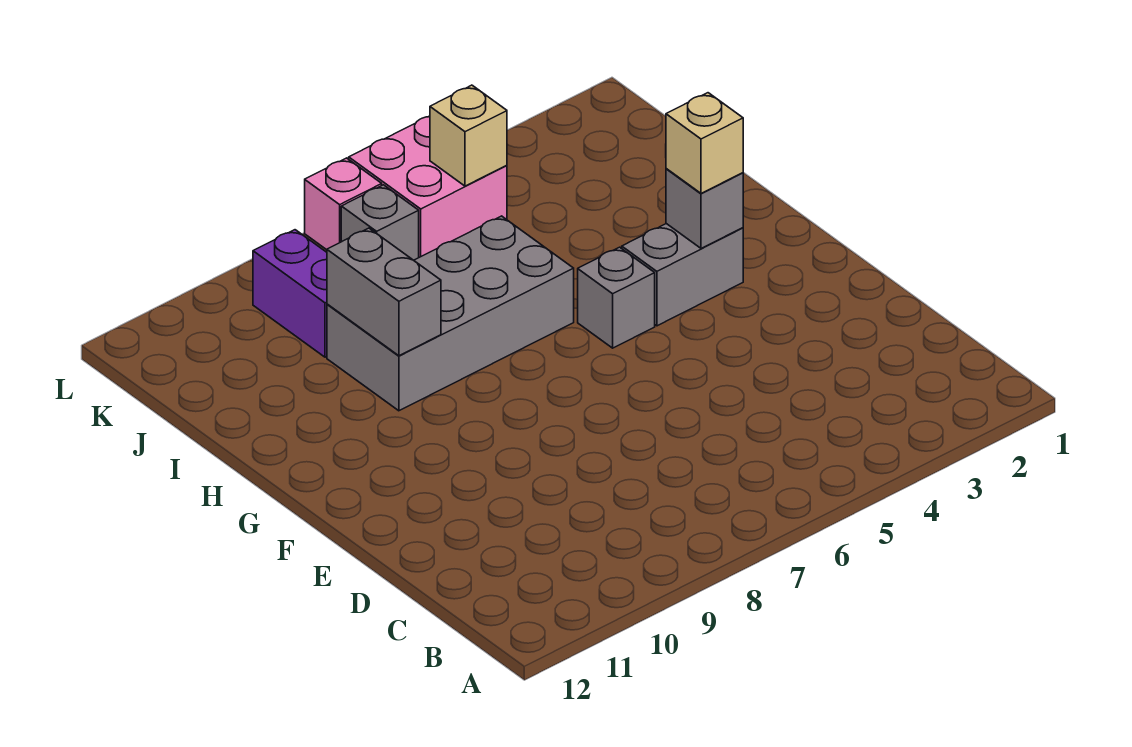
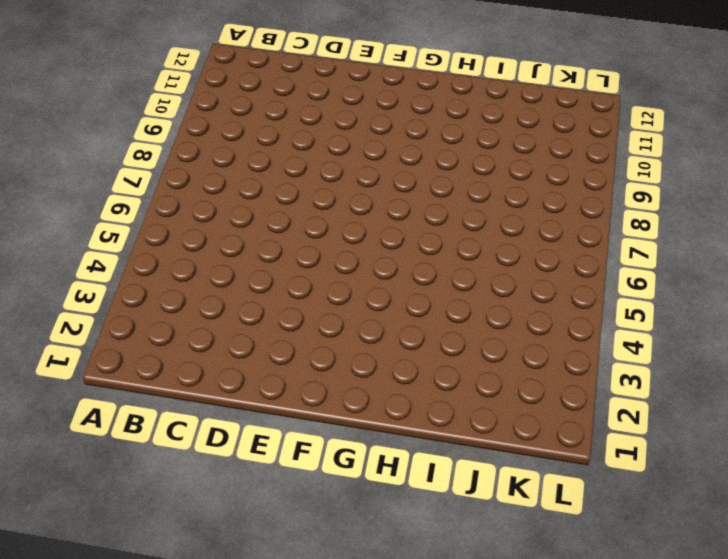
none -> grey 1x2 brick [622,224,743,326]
none -> grey 1x1 brick [578,247,655,348]

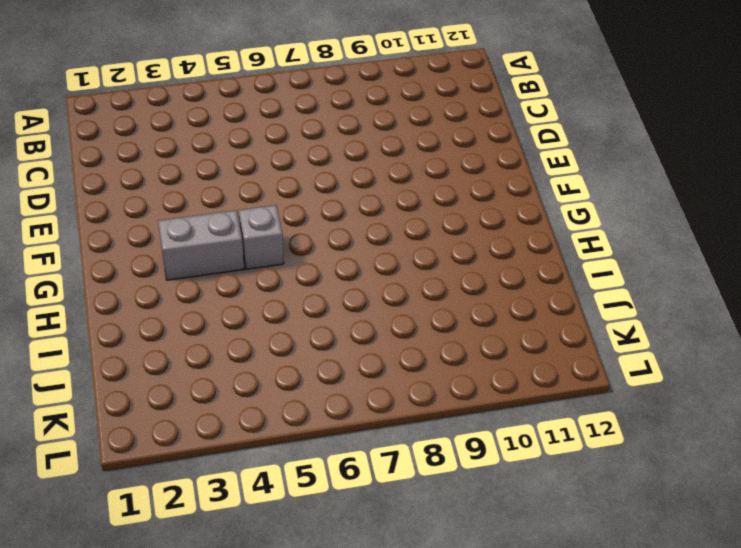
none -> grey 2x4 brick [327,216,574,411]
none -> purple 1x2 brick [253,230,327,357]

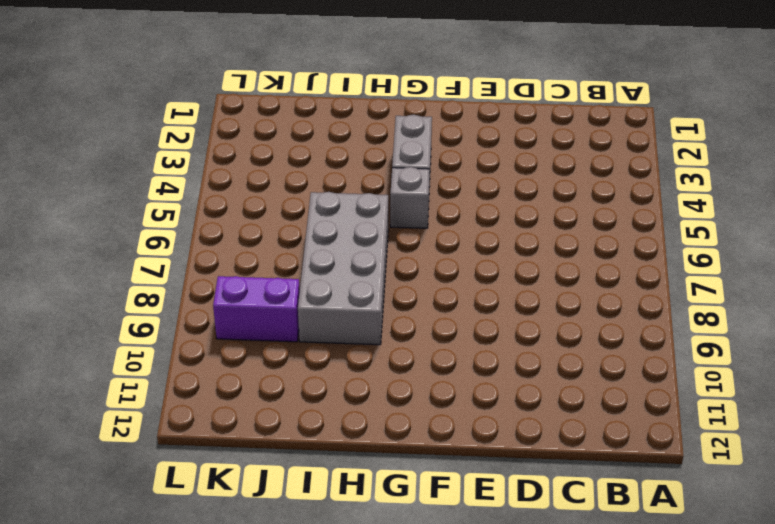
none -> pink 2x2 brick [349,116,507,257]
none -> grey 1x1 brick [341,185,419,260]

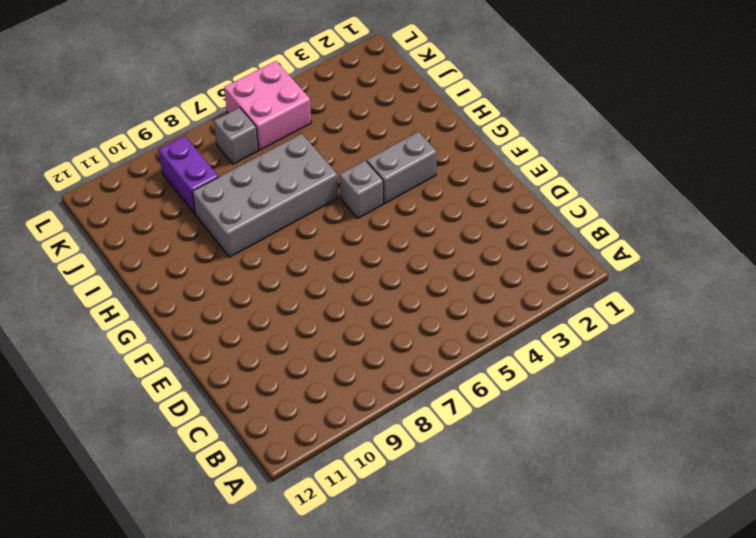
none -> pink 1x1 brick [305,158,382,250]
none -> grey 1x1 brick [666,169,743,248]

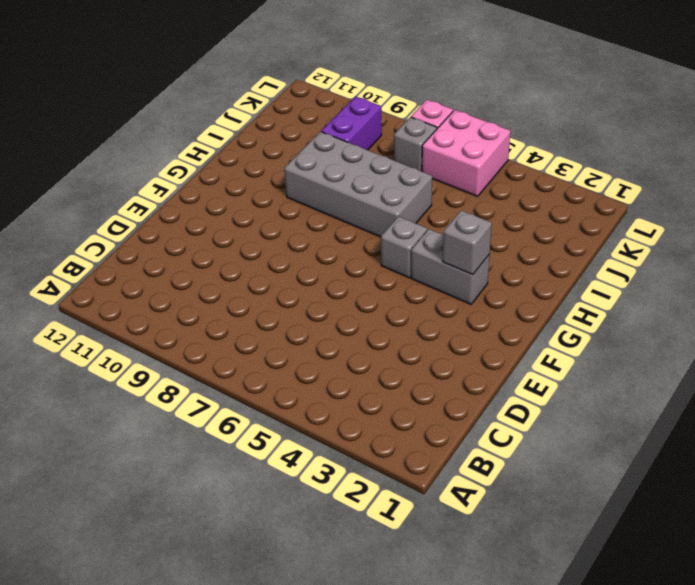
none -> grey 1x2 brick [327,228,441,356]
none -> tan 1x1 brick [430,85,507,186]

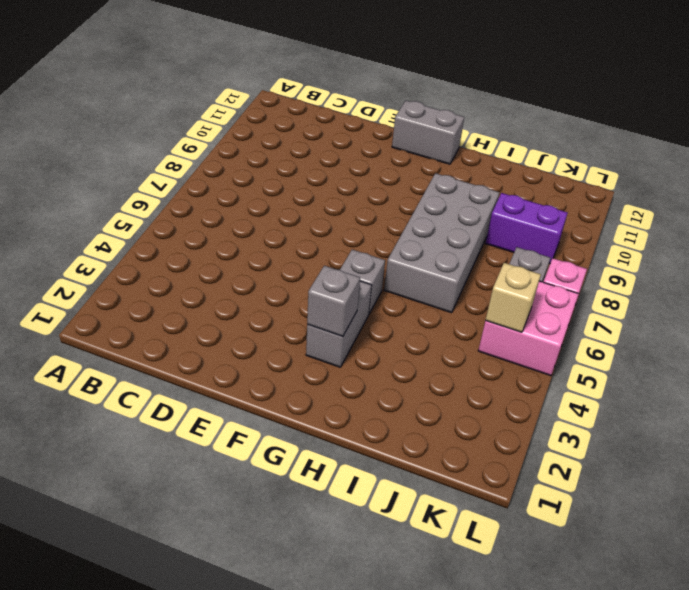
grey 1x2 brick [392,101,464,164] -> grey 1x2 brick moved to [327,228,441,356]
none -> tan 1x1 brick [666,93,743,193]

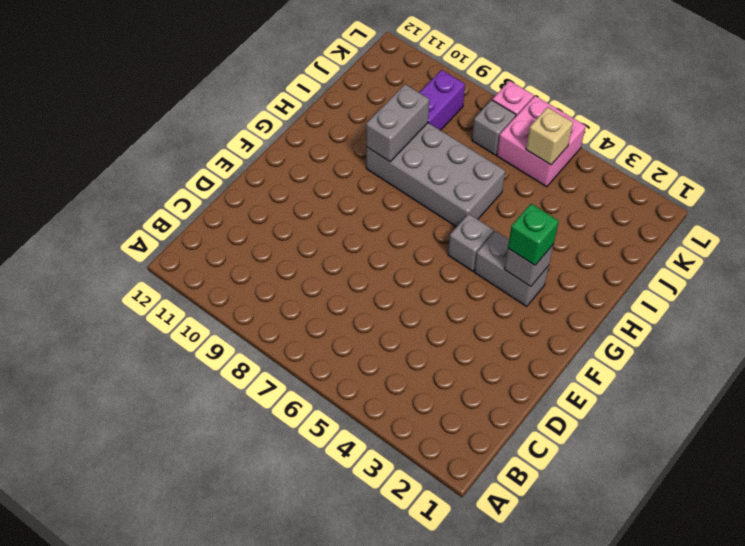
green 1x1 brick [508,204,559,265] -> tan 1x1 brick [666,93,743,193]

